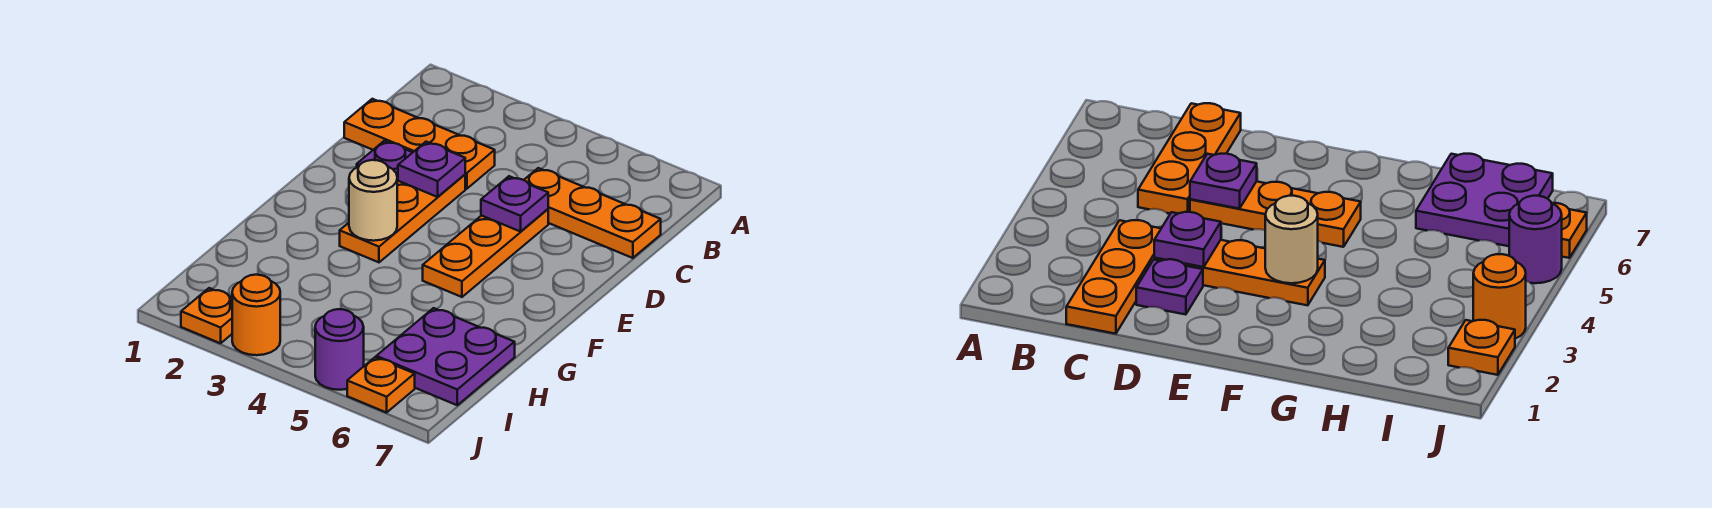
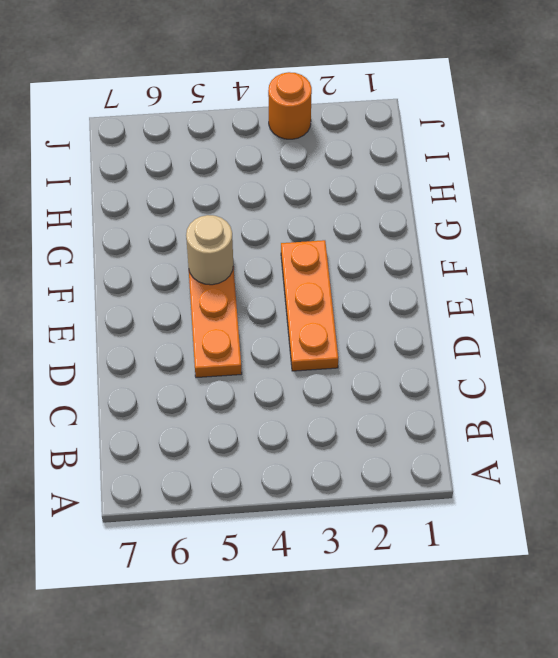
tan 1x1 round brick [186,215,233,285] -> tan 1x1 round brick moved to [349,160,397,241]
none -> orange 1x3 plate [344,99,495,189]
none -> orange 1x3 plate [524,168,661,258]
none -> purple 1x1 plate [357,141,413,182]

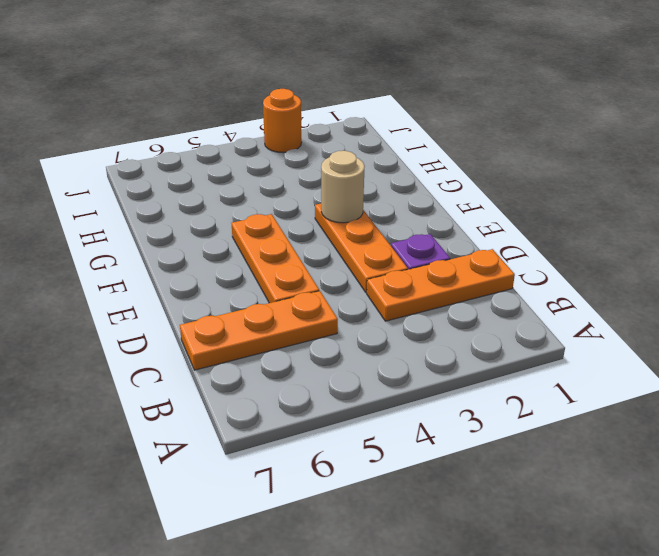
none -> purple 2x2 plate [376,308,515,405]
none -> orange 1x1 plate [181,288,232,343]
none -> purple 1x1 round brick [315,309,364,390]

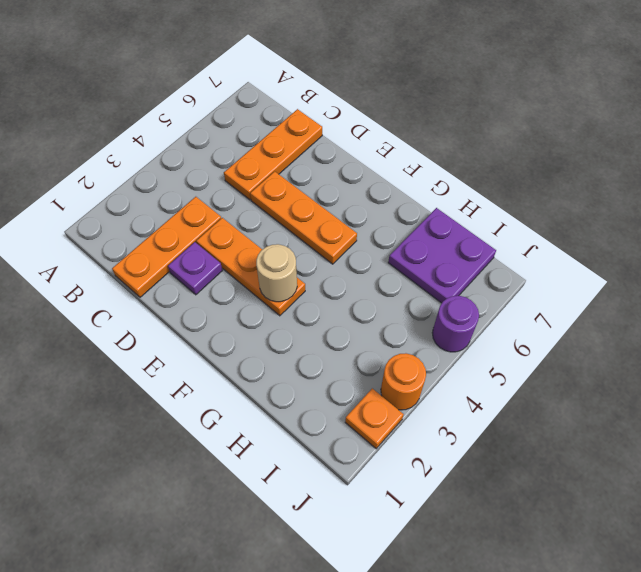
none -> orange 1x1 plate [347,357,415,413]
none -> purple 1x1 plate [398,142,465,197]
none -> purple 1x1 plate [481,176,548,232]

